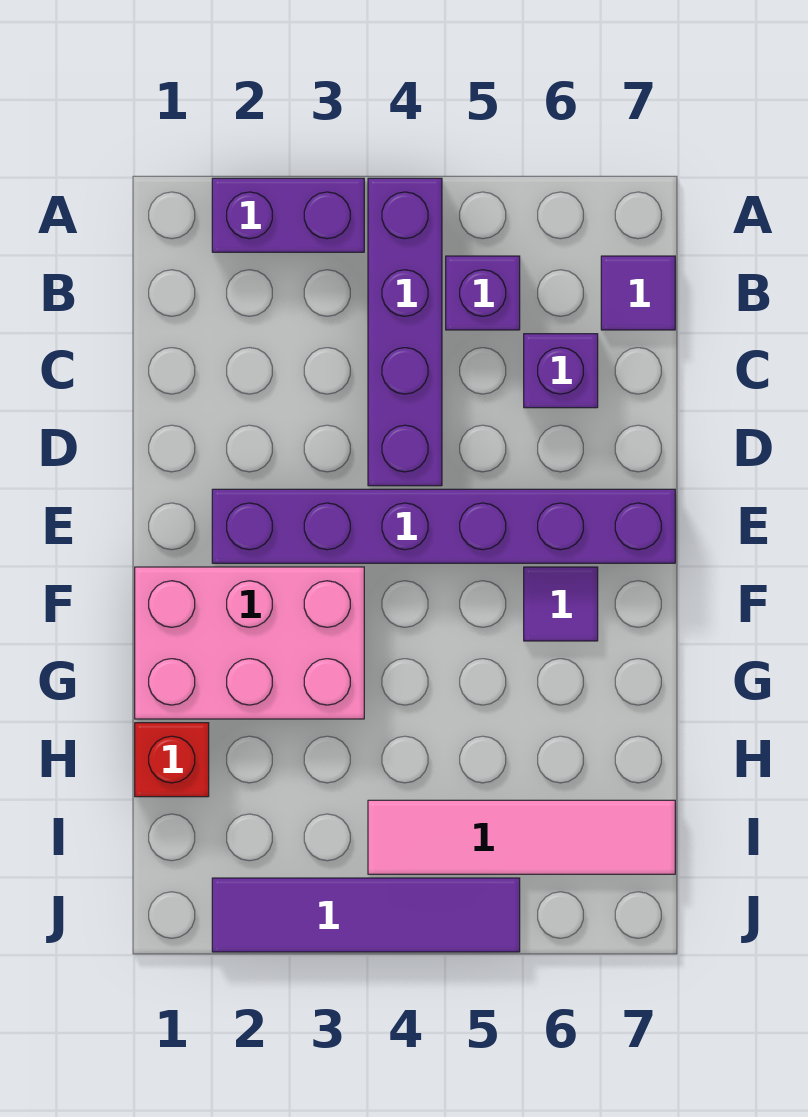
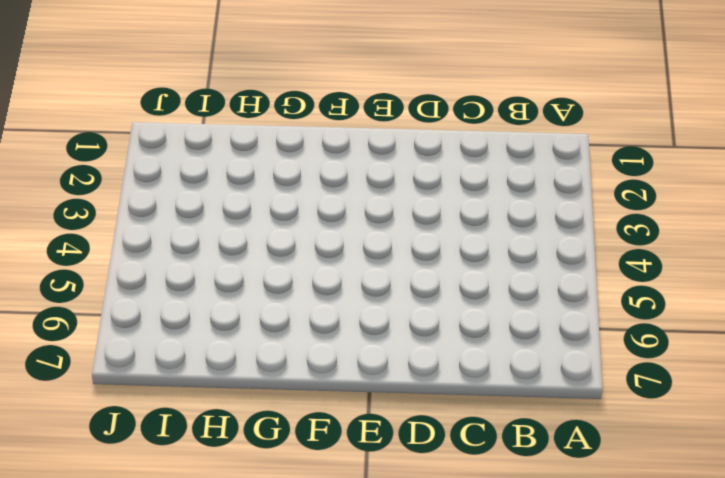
none -> purple 1x2 brick [212,178,364,252]
none -> purple 1x4 brick [368,178,442,486]

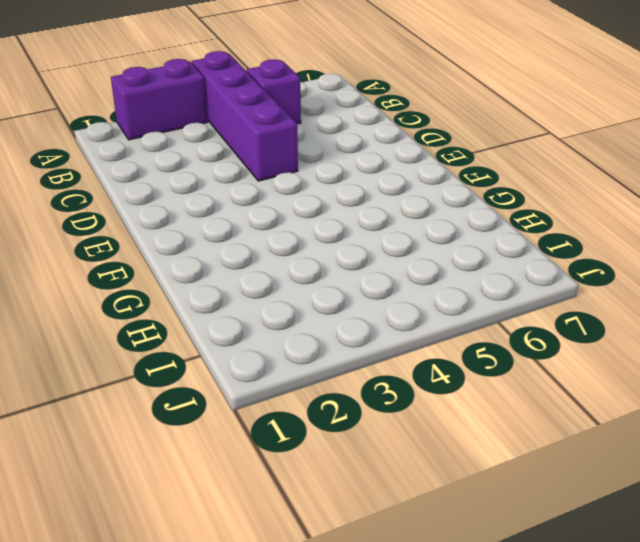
none -> purple 1x1 tile [601,256,675,330]
none -> purple 1x1 brick [524,334,598,408]

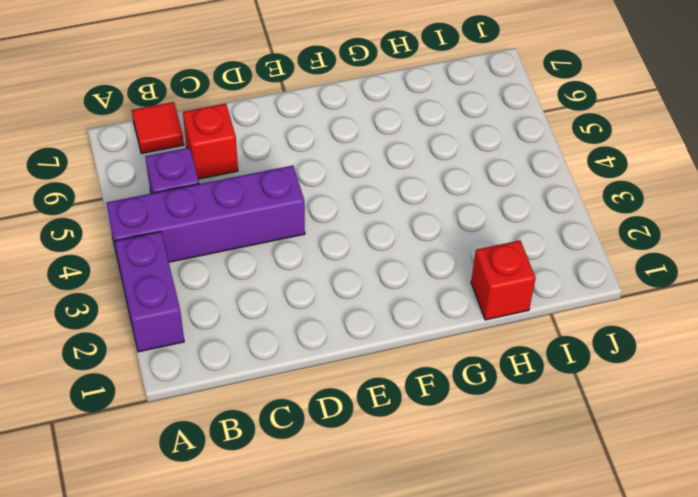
red 1x1 tile [132,102,184,154] -> purple 1x1 tile [601,256,675,330]
red 1x1 brick [183,104,238,179] -> purple 1x1 brick [524,334,598,408]
none -> purple 1x6 brick [212,489,675,563]
none -> pink 2x3 brick [135,567,364,719]

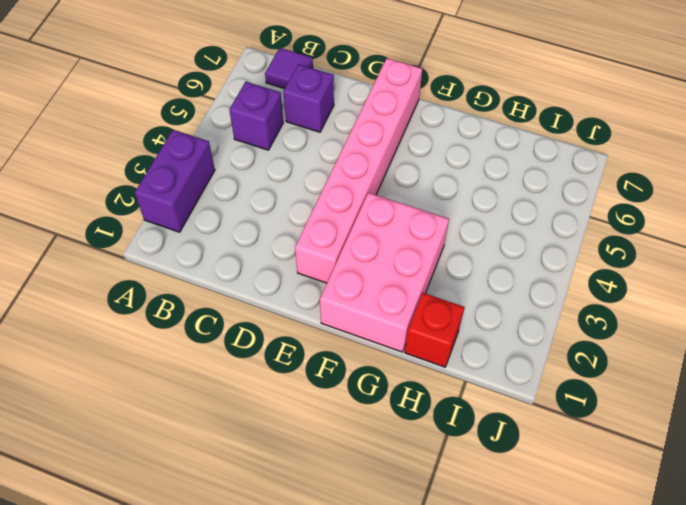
pink 1x6 brick [295,58,422,283] -> purple 1x6 brick [212,489,675,563]
none -> purple 1x4 brick [368,178,442,486]
none -> purple 1x1 tile [524,567,598,641]

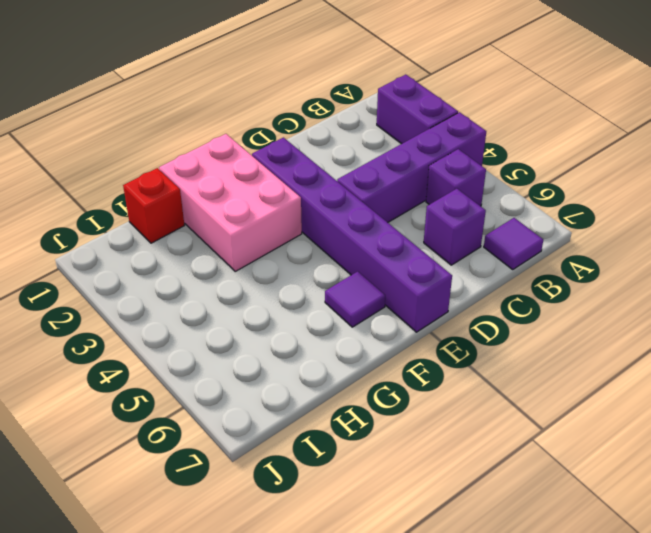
none -> pink 1x4 tile [368,800,675,874]
none -> purple 1x4 tile [212,878,520,952]

